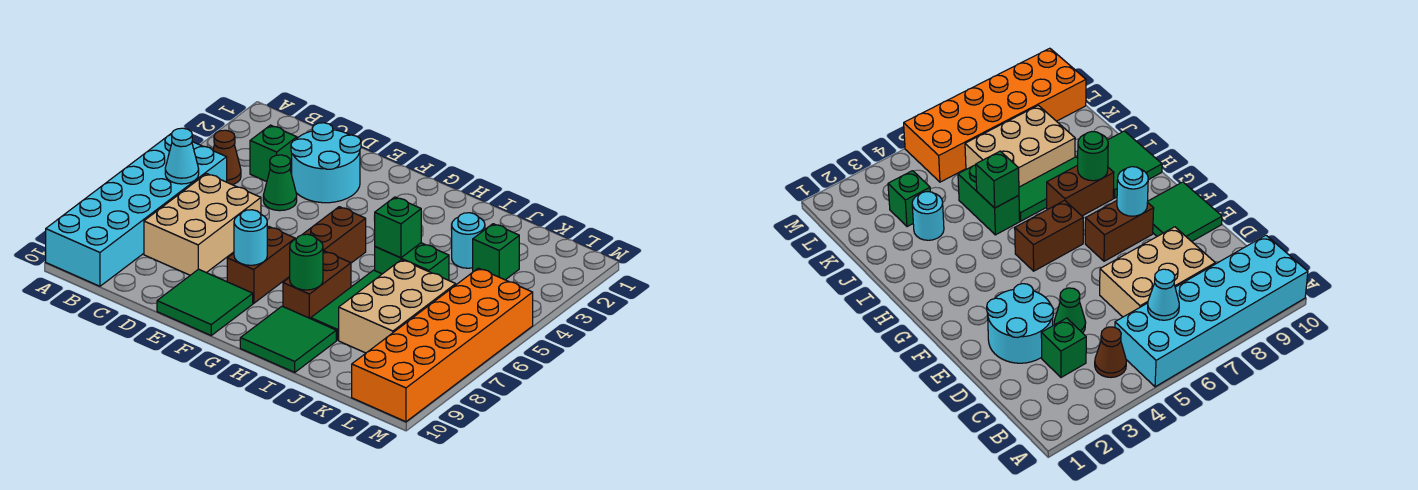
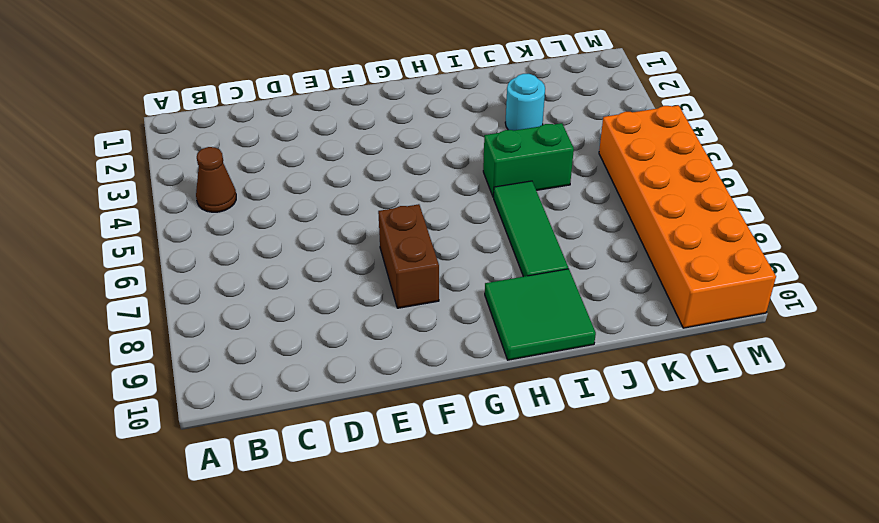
none -> cyan 2x6 brick [46,133,227,286]
none -> green 1x1 brick [250,125,297,182]
none -> tan 2x3 brick [144,174,261,275]

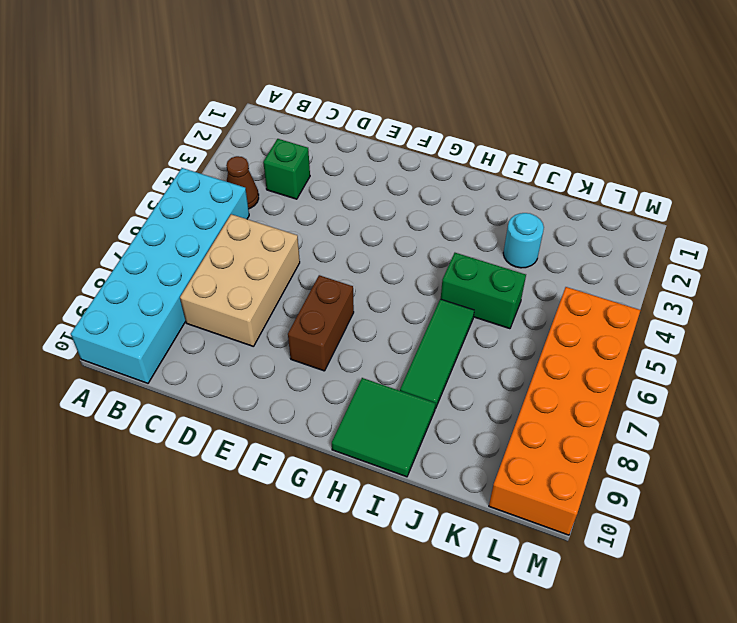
none -> cyan 2x2 round brick [291,123,361,203]
none -> green 1x1 cone [263,155,297,211]
none -> green 2x2 tile [157,269,253,335]

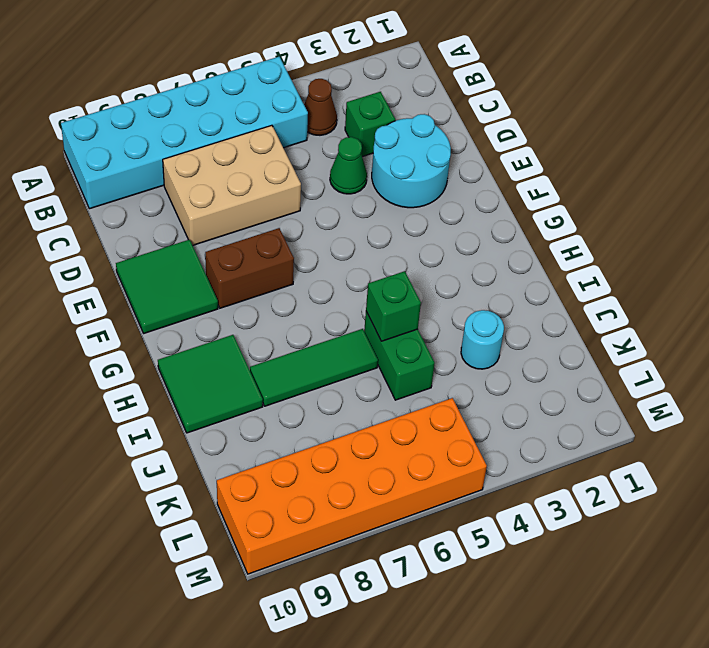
none -> brown 1x2 brick [302,207,366,263]
none -> brown 1x2 brick [283,251,351,319]
none -> tan 2x3 brick [339,260,456,353]

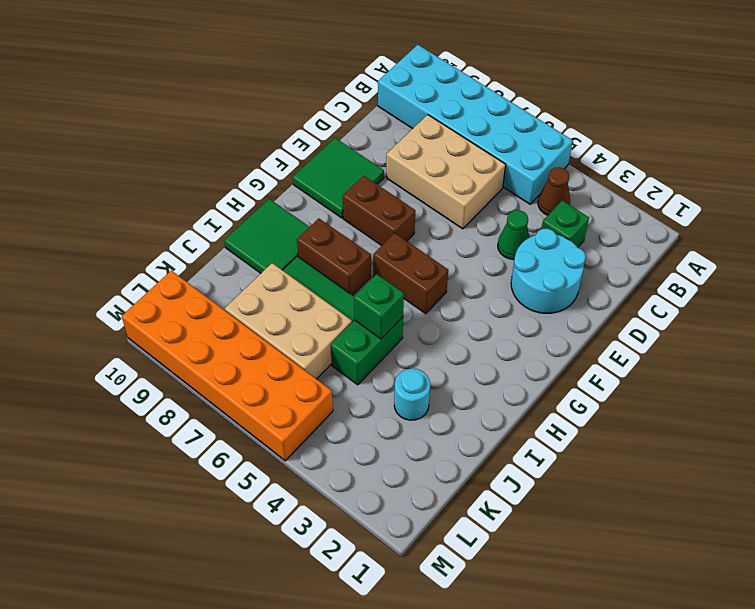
none -> green 1x1 brick [473,224,519,280]
none -> cyan 1x1 cone [165,128,199,184]
none -> cyan 1x1 round brick [234,210,267,265]

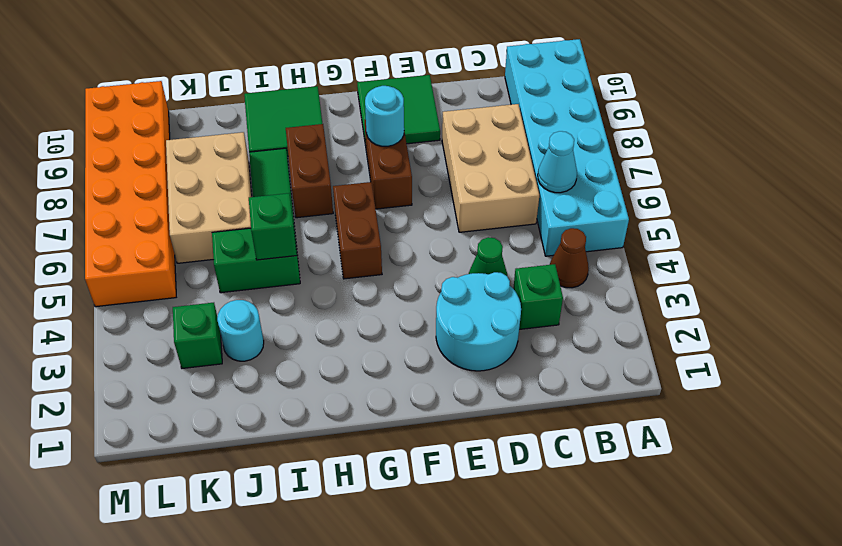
none -> green 1x1 round brick [290,234,323,290]

